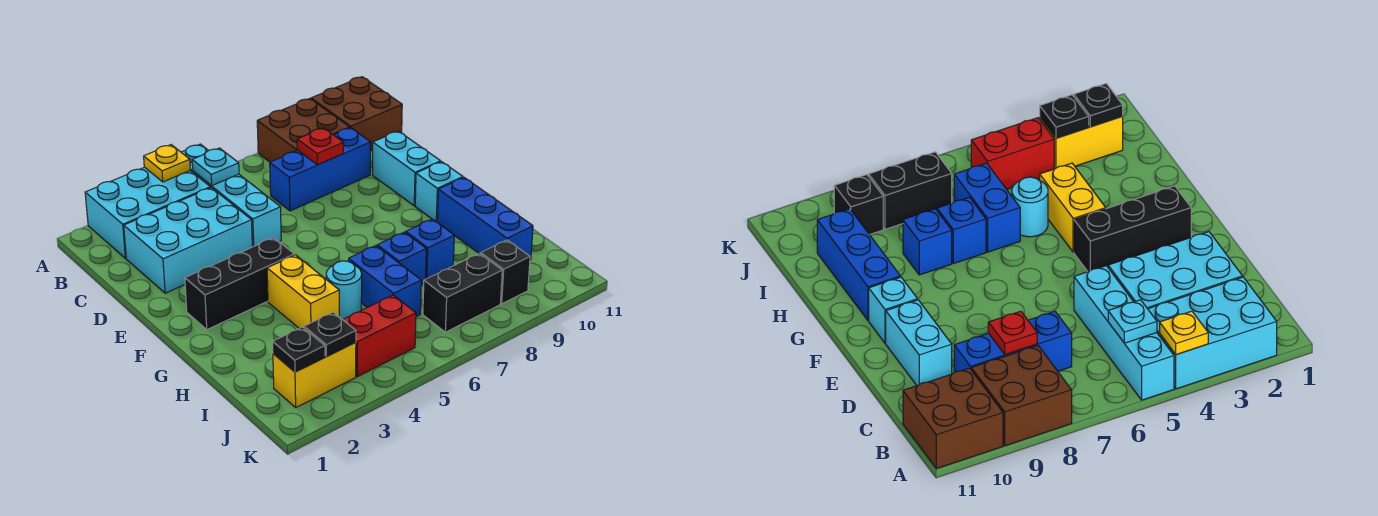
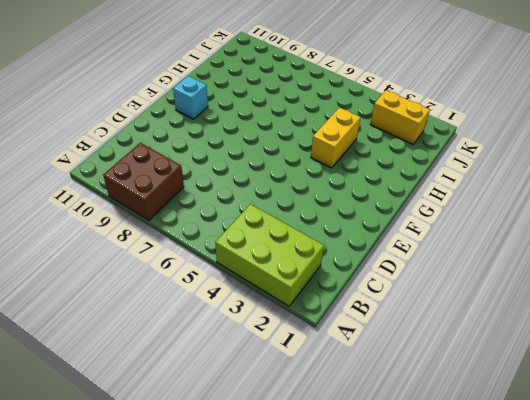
lime 2x3 brick [215,204,324,306] -> cyan 2x3 brick [85,167,210,258]
none -> cyan 1x4 brick [181,144,281,247]
none -> brown 2x2 brick [311,77,402,151]
none -> cyan 2x3 brick [124,188,252,293]

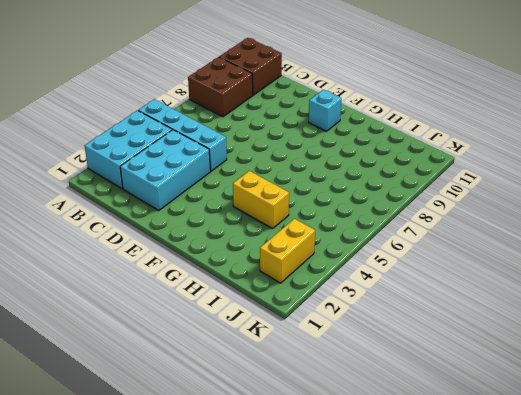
none -> blue 1x3 brick [270,128,371,211]
none -> cyan 1x2 brick [373,131,441,206]
none -> black 1x3 brick [185,238,294,330]

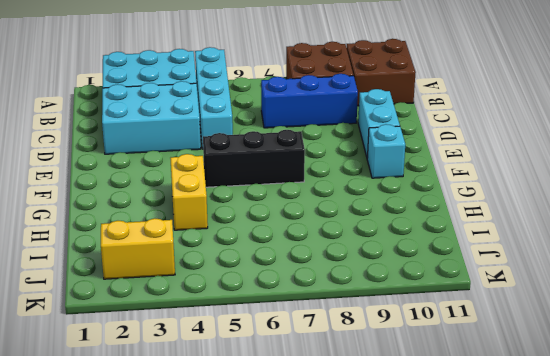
black 1x3 brick [203,130,305,187] -> black 1x3 brick moved to [185,238,294,330]
none -> blue 1x3 brick [437,178,533,260]
none -> cyan 1x1 round brick [326,261,362,319]
none -> blue 1x2 brick [348,246,421,317]

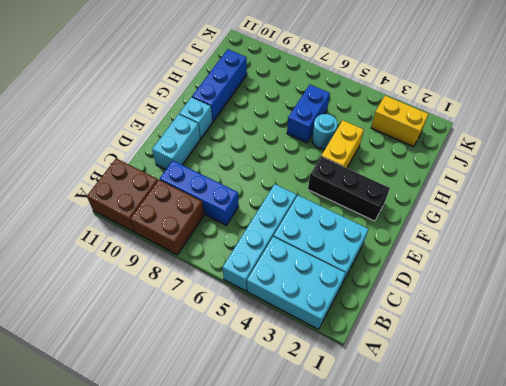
none -> blue 1x1 brick [377,232,426,285]
none -> blue 1x1 brick [406,219,454,279]
none -> red 1x2 brick [343,295,416,377]

